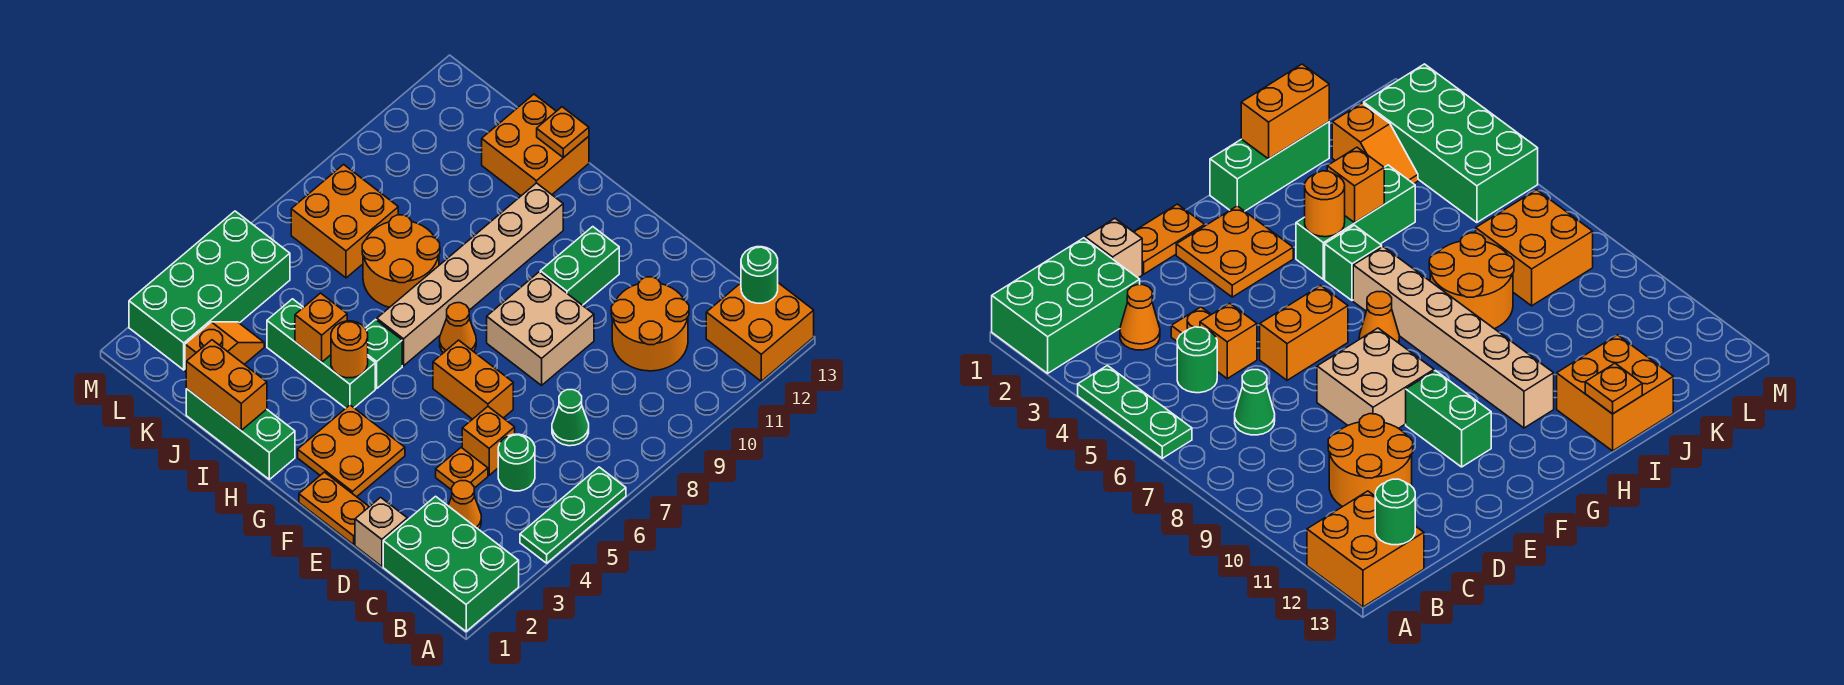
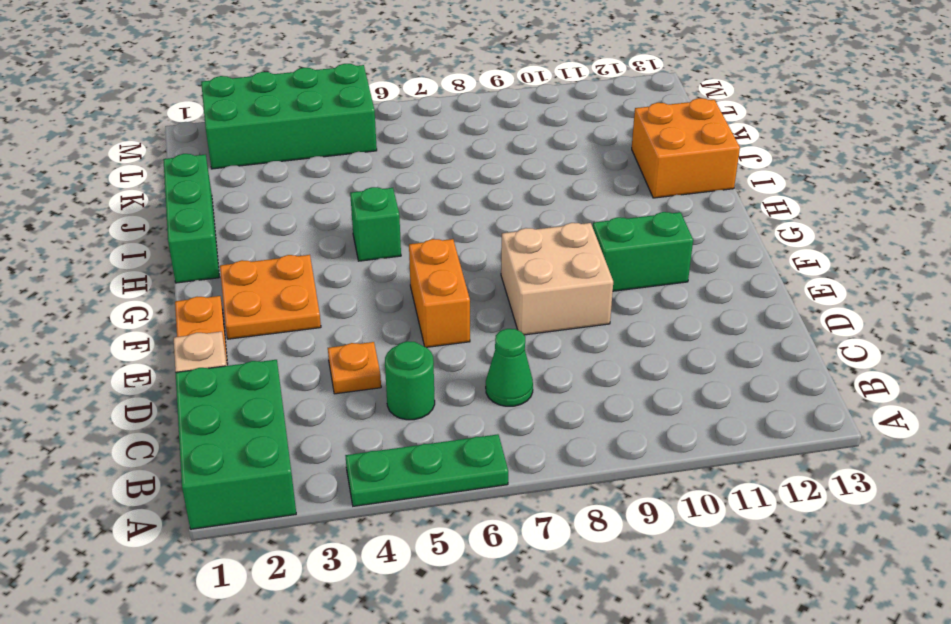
none -> orange 2x2 brick [706,283,814,381]
none -> orange 1x1 cone [448,481,481,529]
none -> orange 2x2 round brick [611,277,689,371]
none -> orange 1x1 brick [462,407,515,475]

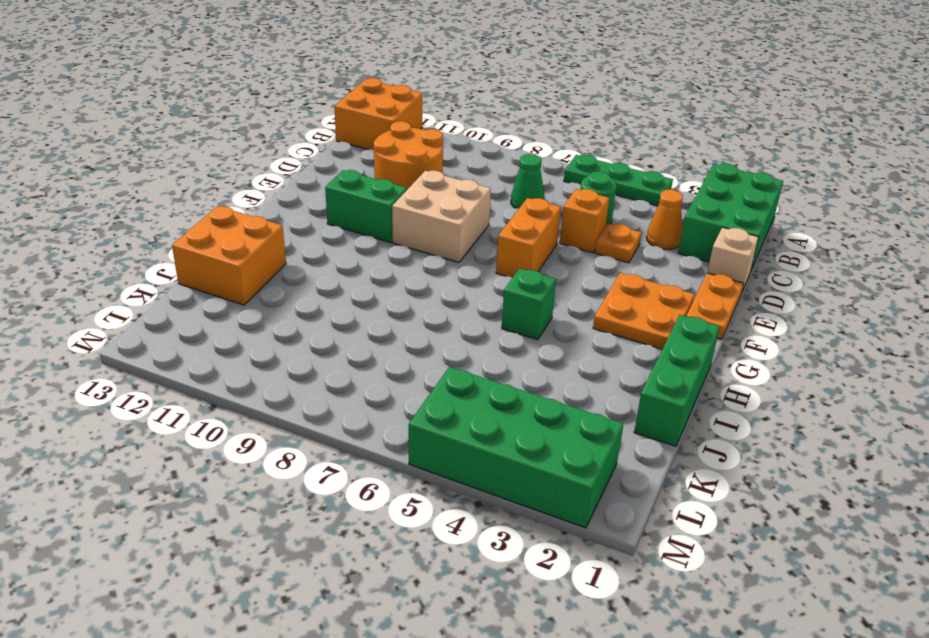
none -> orange 1x1 cone [440,303,476,353]
none -> green 1x3 brick [267,299,375,408]
none -> tan 1x6 brick [377,183,563,366]
none -> orange 2x2 round brick [362,215,440,307]

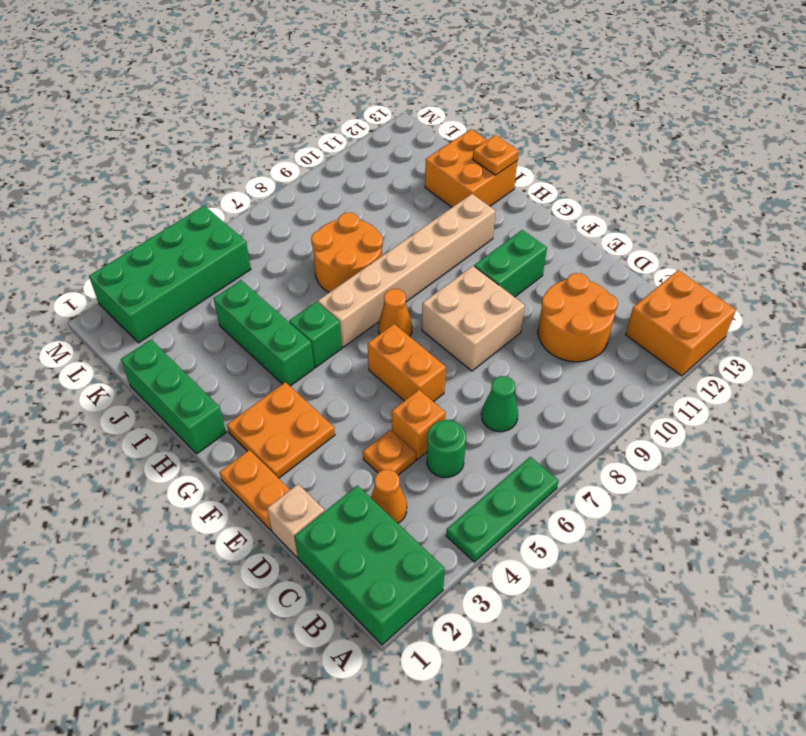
none -> orange 1x2 slope [185,322,264,372]
none -> orange 2x2 brick [291,164,398,278]
none -> green 1x1 round brick [741,247,778,303]
none -> orange 1x1 round brick [331,321,368,378]

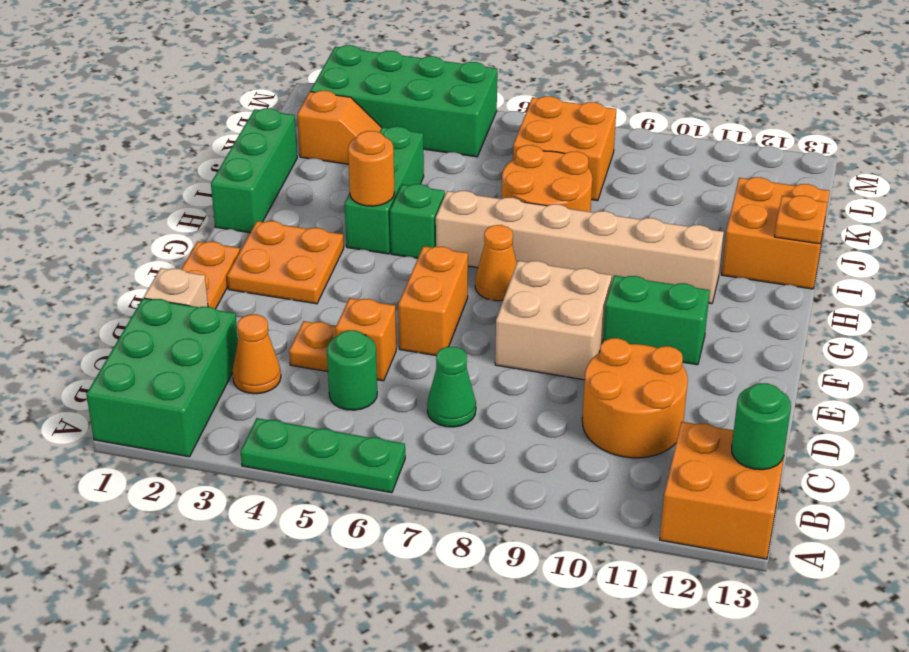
none -> orange 1x2 brick [186,340,267,430]
none -> orange 1x1 brick [295,293,347,362]

